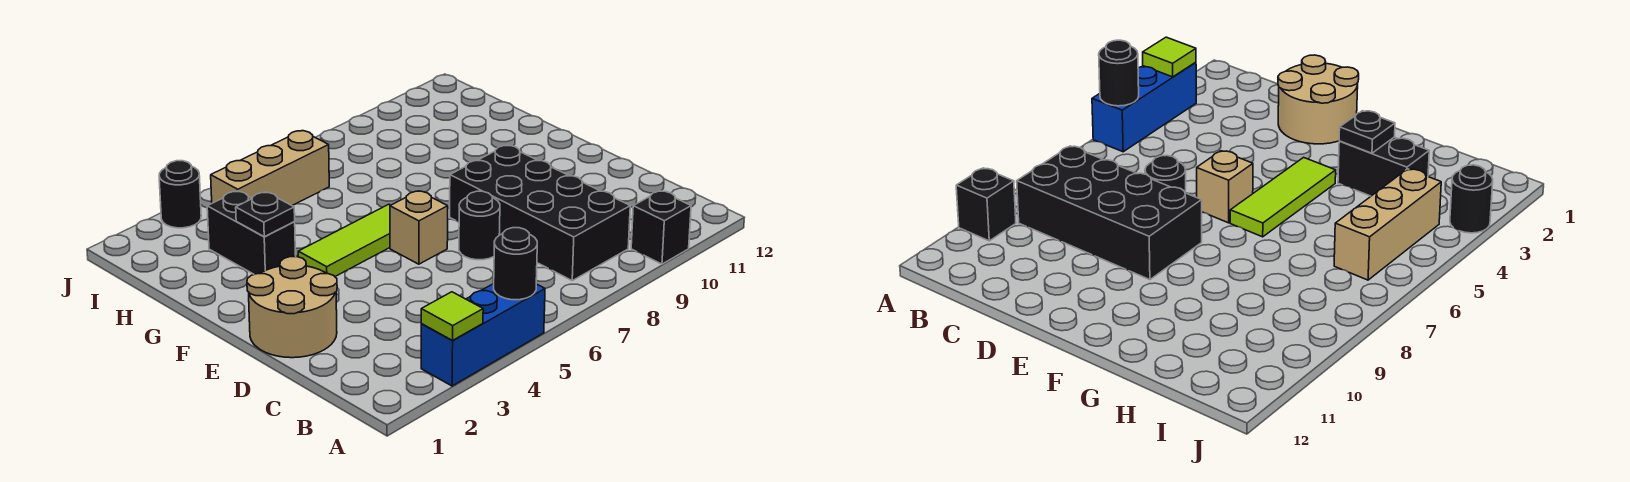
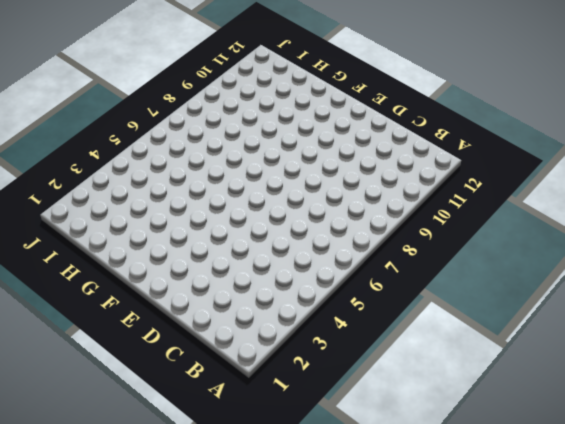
none -> blue 1x3 brick [421,284,545,386]
none -> black 1x1 brick [631,191,691,264]
none -> black 2x4 brick [450,145,630,281]

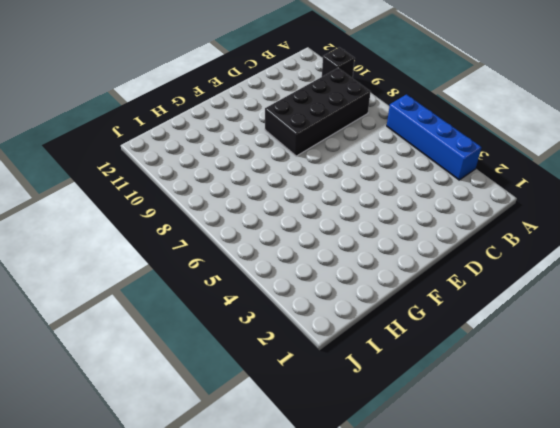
blue 1x4 brick [387,94,482,180] -> blue 1x3 brick [421,284,545,386]
none -> tan 2x2 round brick [247,257,337,358]
none -> black 1x1 round brick [459,191,500,260]
none -> tan 1x1 brick [390,191,448,264]

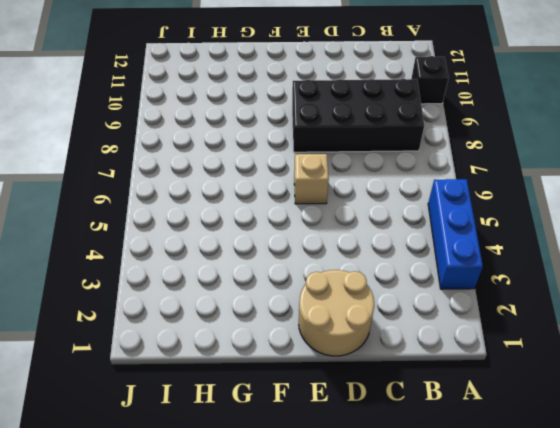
none -> black 1x1 round brick [459,191,500,260]
none -> lime 1x3 tile [298,204,390,276]
none -> black 1x2 brick [207,191,296,274]

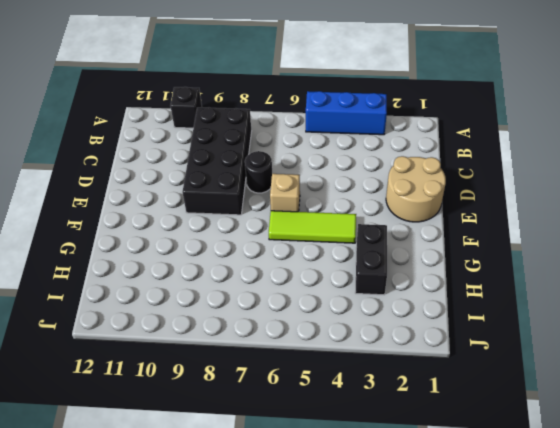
none -> tan 1x3 brick [211,131,329,205]
none -> black 1x1 round brick [159,161,201,228]
none -> lime 1x1 tile [421,292,483,340]

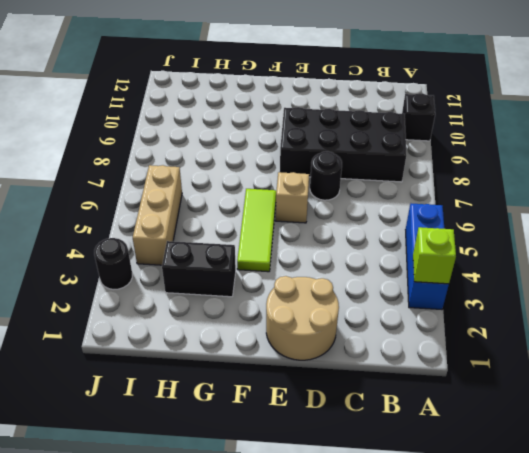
lime 1x1 brick [413,227,456,284] -> lime 1x1 tile [421,292,483,340]
none -> black 1x1 round brick [494,228,537,300]
none -> black 1x1 plate [236,192,295,237]

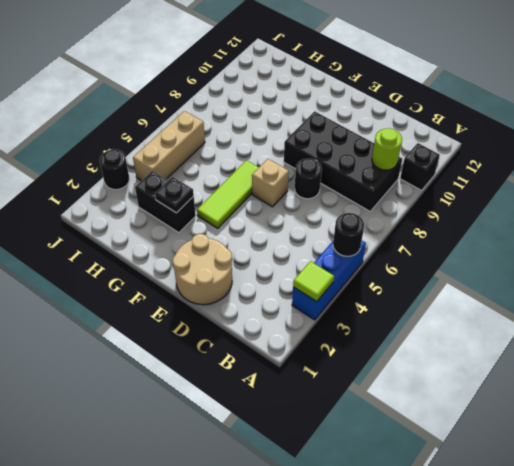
lime 1x1 round brick [372,128,402,170] -> none

